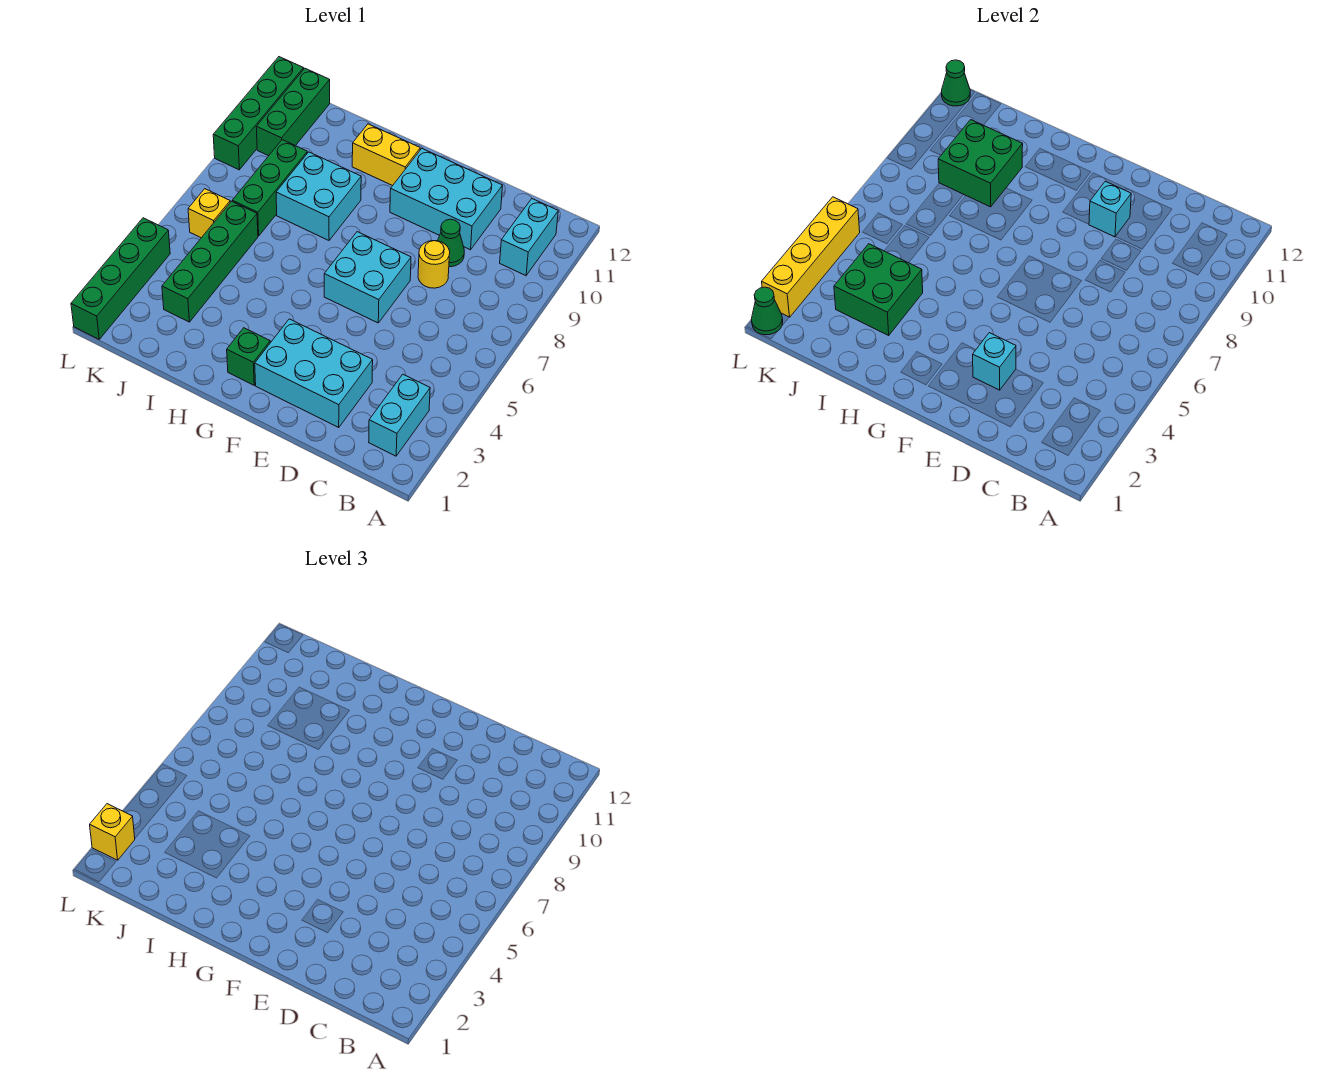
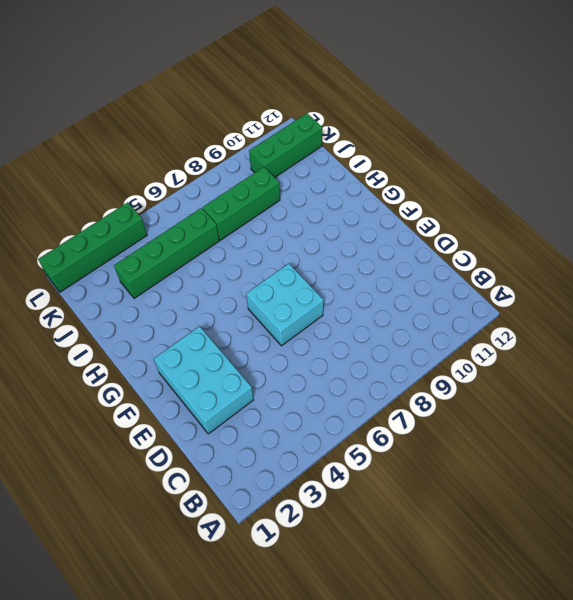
none -> cyan 1x2 brick [369,374,430,456]
none -> cyan 1x2 brick [500,199,558,276]
none -> yellow 1x1 round brick [418,241,450,288]

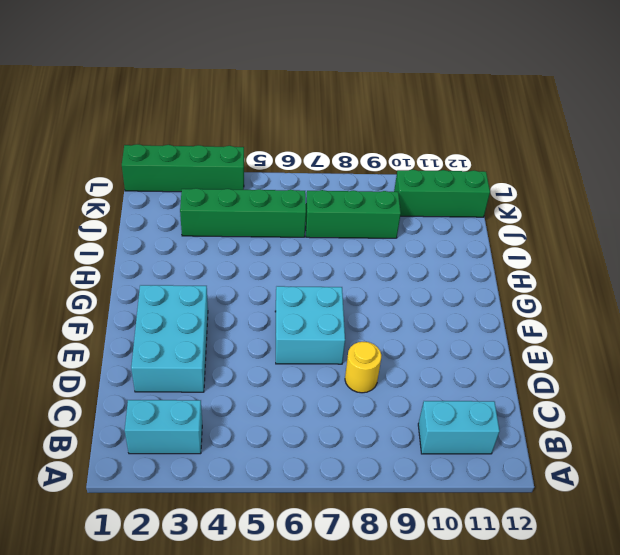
none -> green 1x1 cone [438,219,464,267]
none -> cyan 2x3 brick [390,149,503,250]
none -> green 1x1 brick [227,328,270,385]

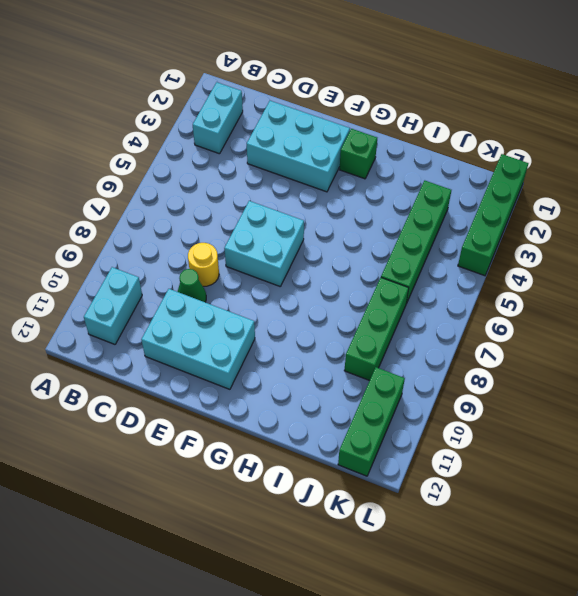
none -> yellow 1x2 brick [352,124,420,186]
none -> cyan 2x2 brick [276,152,361,240]
none -> yellow 1x1 brick [188,189,230,238]

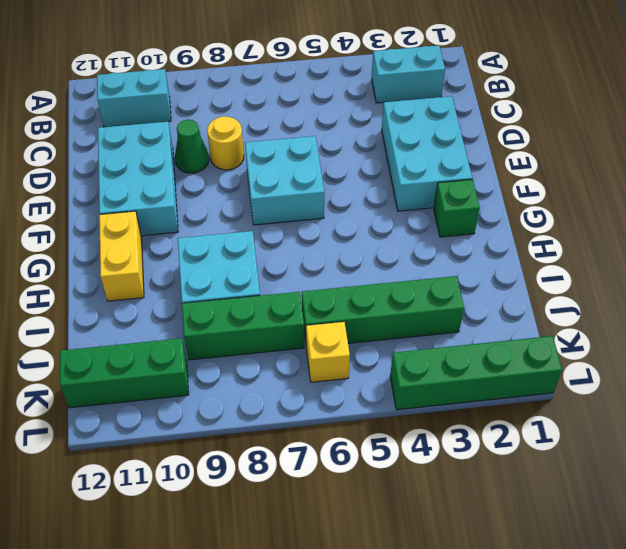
none -> green 1x4 brick [213,57,304,170]
none -> cyan 1x1 brick [973,333,1016,390]
none -> cyan 1x1 brick [1089,181,1131,237]

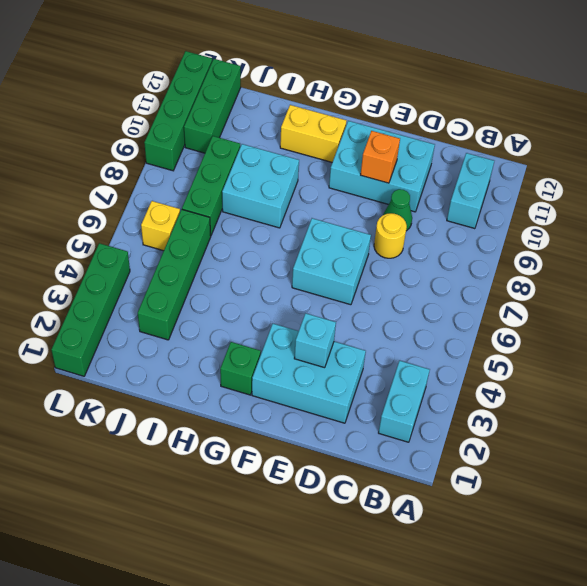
orange 1x1 brick [361,131,400,183] -> cyan 1x1 brick [1089,181,1131,237]
none -> green 2x2 brick [834,244,923,335]
none -> green 2x2 brick [938,120,1023,207]
none -> green 1x1 cone [751,287,783,335]

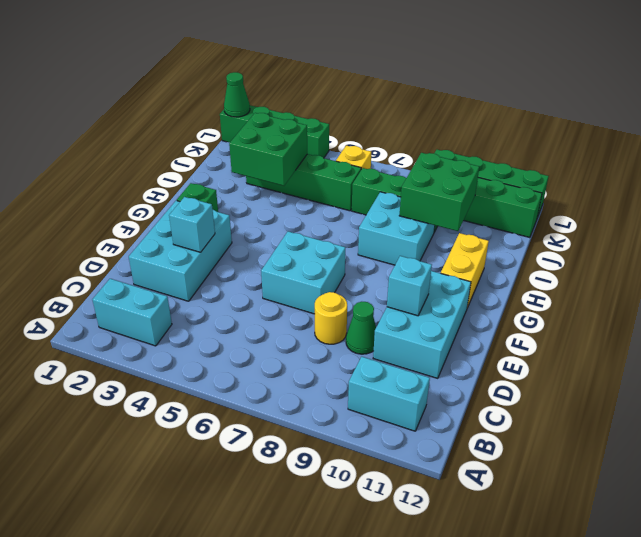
none -> yellow 1x4 brick [762,197,860,317]
none -> green 1x1 cone [941,60,970,106]
none -> yellow 1x1 brick [90,804,135,860]

